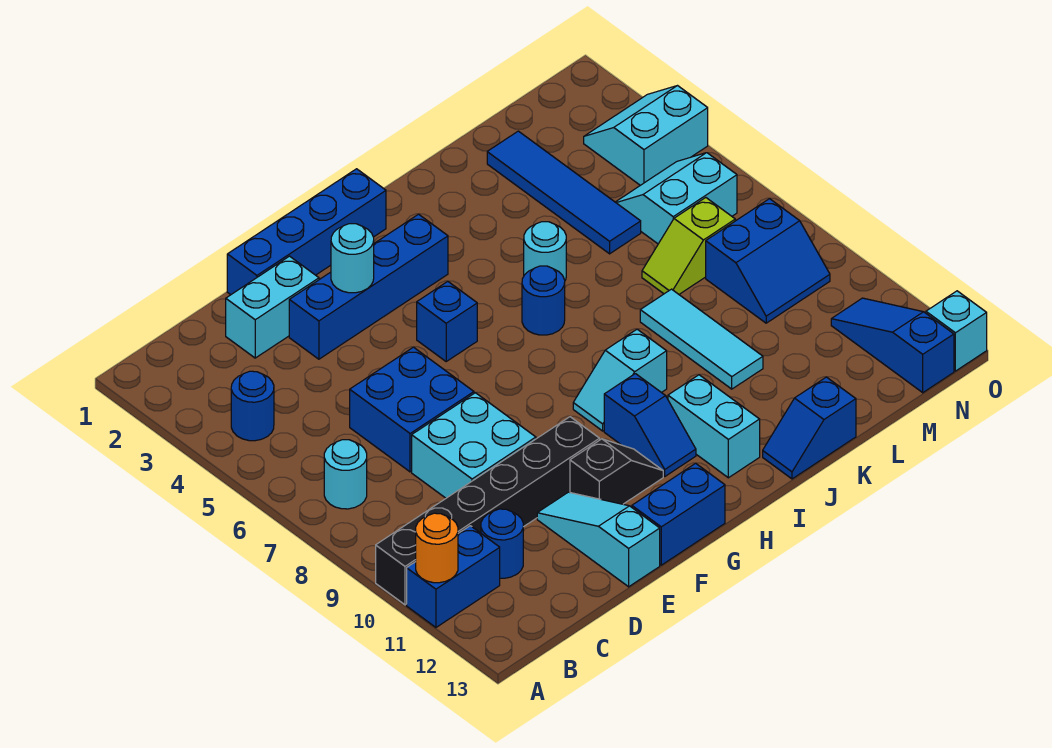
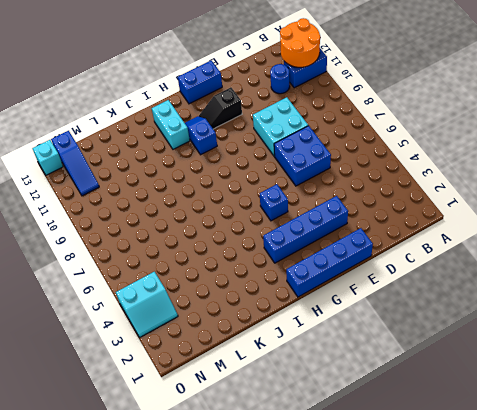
orange 2x2 round brick [280,18,320,67] -> orange 1x1 round brick [416,513,458,583]
none -> black 1x6 brick [376,417,600,605]
none -> blue 1x1 round brick [231,371,274,441]
none -> cyan 1x1 round brick [324,440,367,509]
none -> cyan 1x2 brick [226,256,319,358]

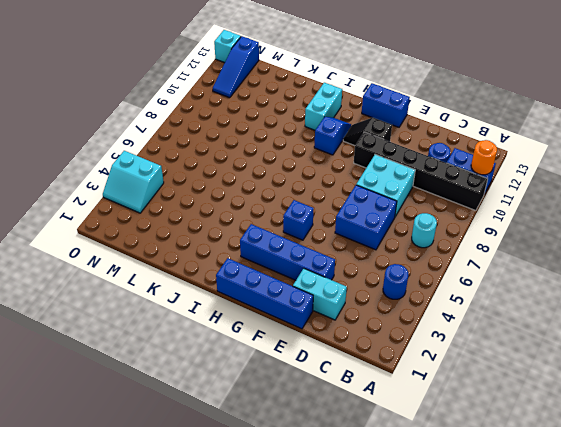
none -> cyan 1x3 slope [537,492,660,587]
none -> cyan 1x2 slope [573,329,667,431]
none -> blue 1x1 round brick [522,266,565,335]
none -> cyan 1x1 round brick [524,222,566,280]

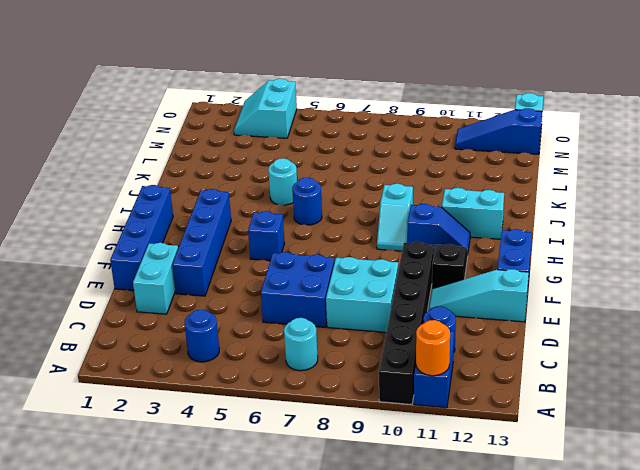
none -> blue 1x2 slope [763,377,856,479]
none -> cyan 1x3 tile [640,289,763,389]
none -> blue 1x4 tile [487,131,641,254]
none -> lime 1x2 slope [642,198,735,294]

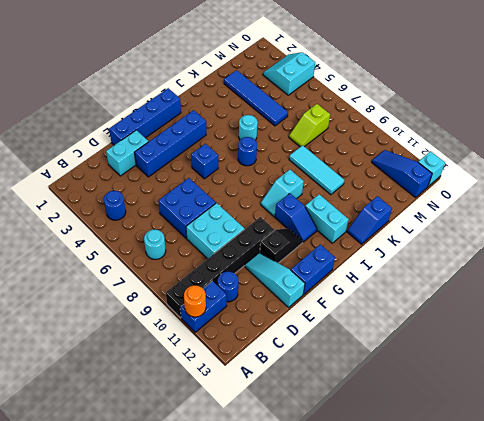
none -> cyan 2x2 slope [616,153,737,244]
none -> blue 2x2 slope [706,199,830,323]
none -> cyan 1x1 round brick [331,224,374,293]

